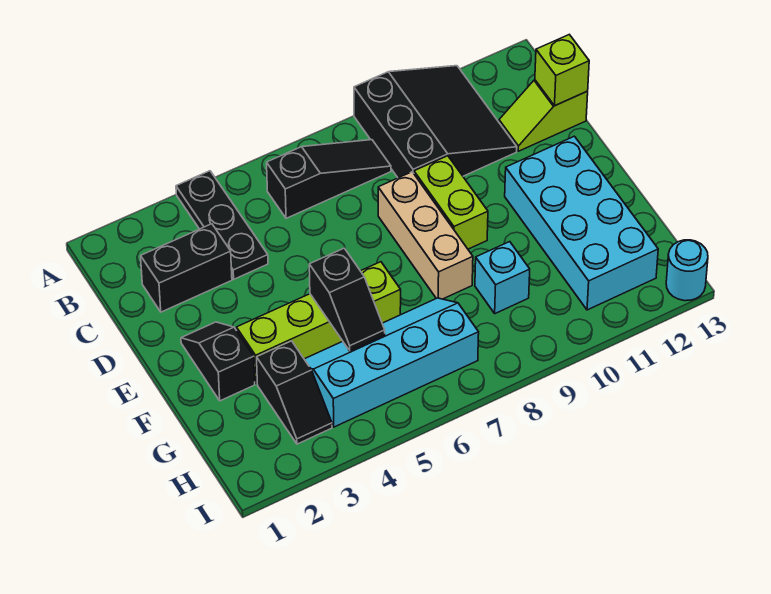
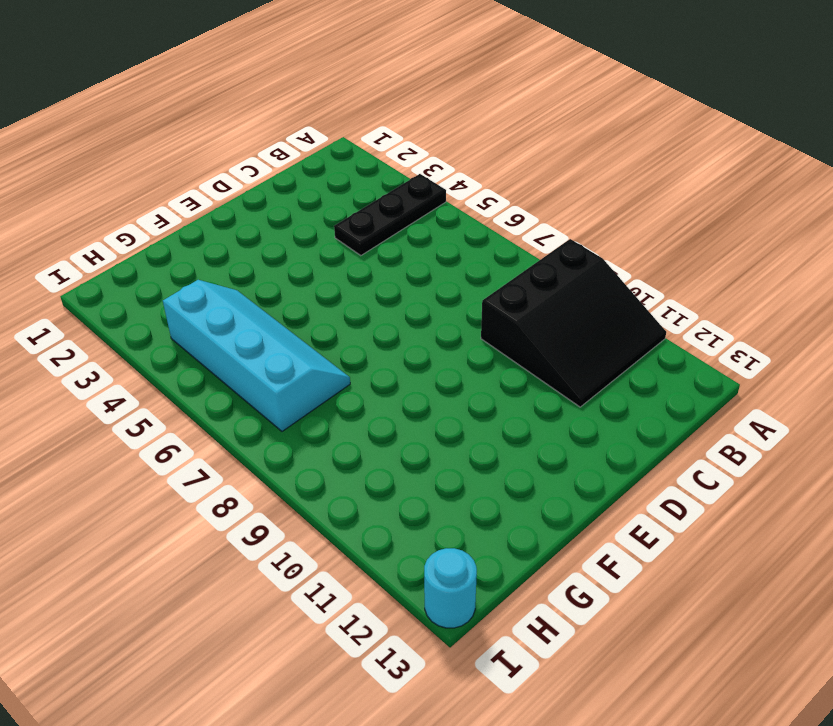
none -> black 1x3 slope [267,140,391,218]
none -> black 1x2 brick [141,224,232,312]
none -> lime 1x2 slope [499,80,588,151]

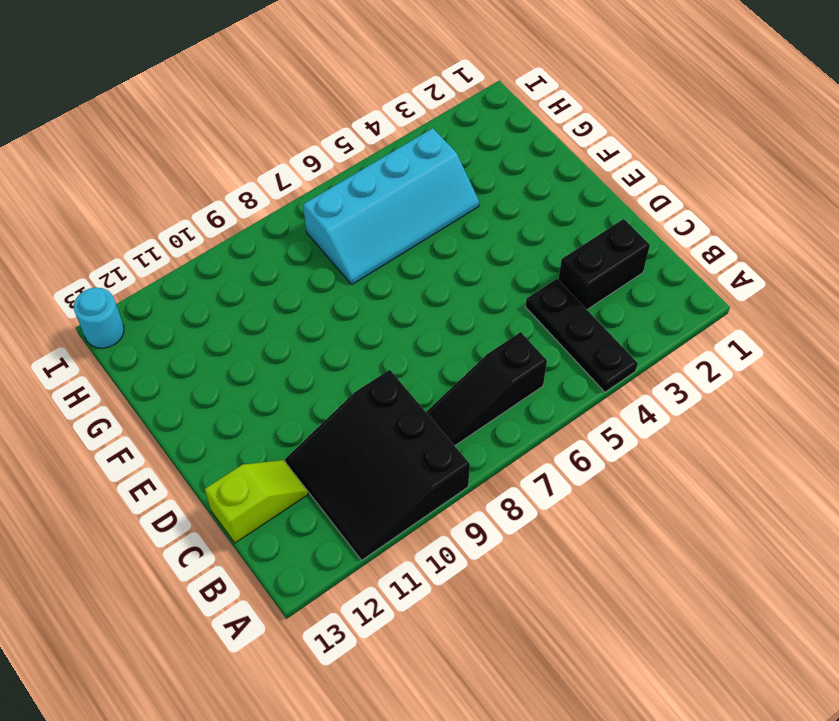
none -> tan 1x3 brick [378,172,473,299]
none -> lime 1x2 brick [414,156,488,249]
none -> black 1x2 slope [181,322,255,401]

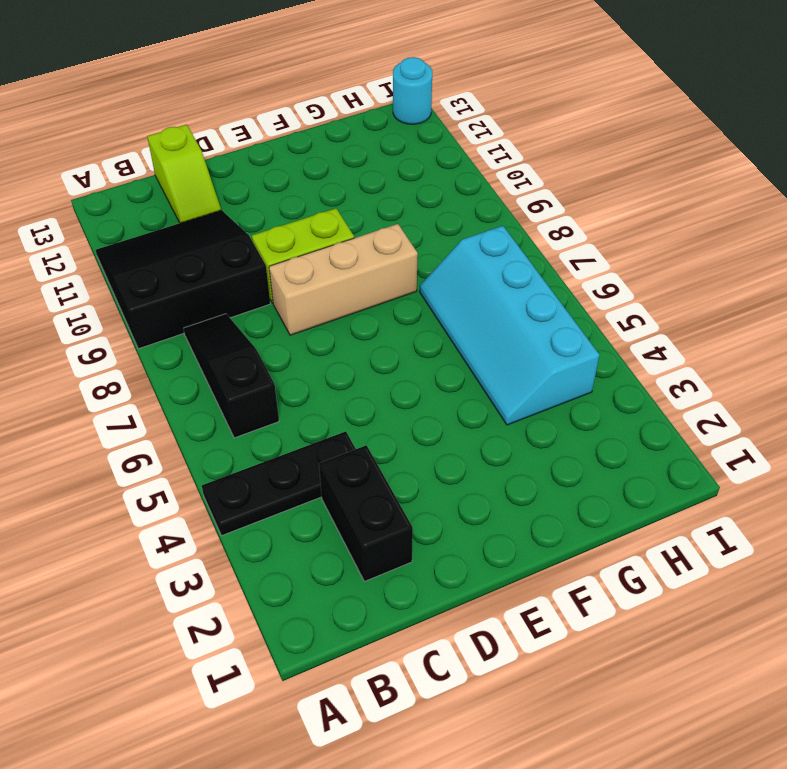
none -> black 1x2 slope [181,322,255,401]
none -> cyan 2x4 brick [505,136,658,310]
none -> lime 1x4 brick [236,262,401,384]

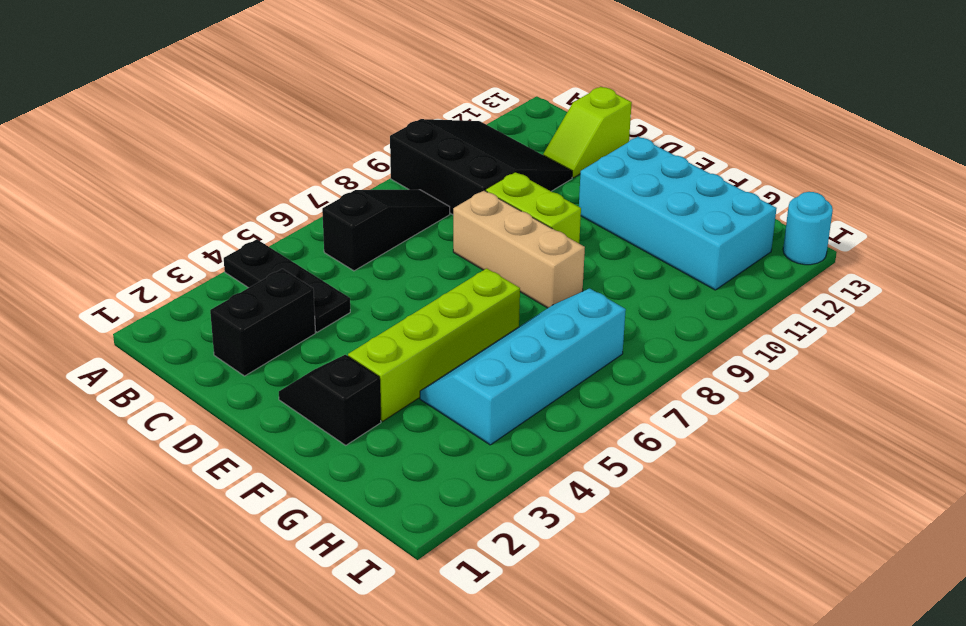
none -> black 1x2 slope [257,341,332,444]
none -> cyan 1x1 brick [475,242,530,314]
none -> lime 1x1 brick [535,35,589,106]

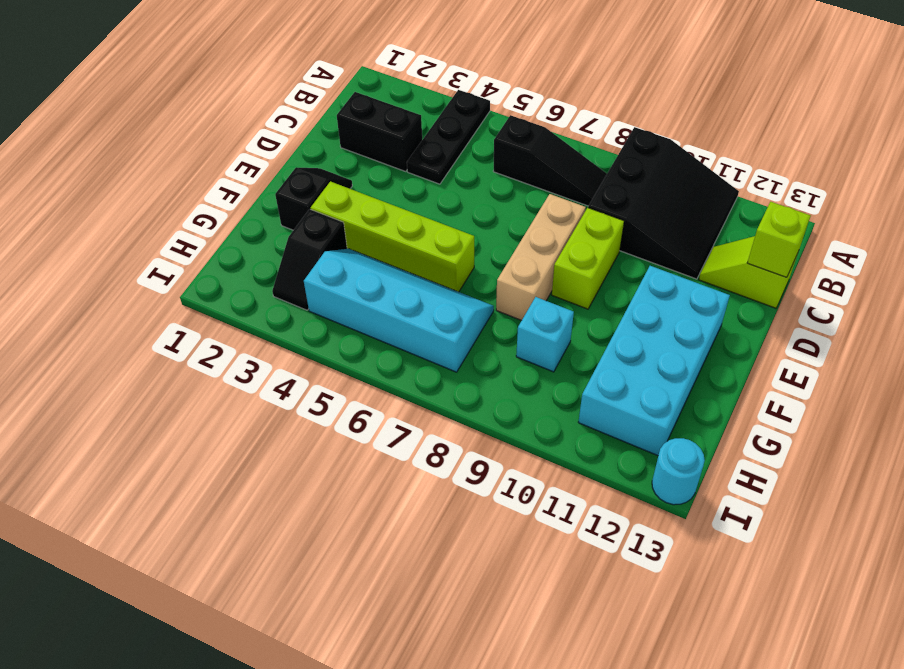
none -> black 1x2 slope [309,248,385,351]

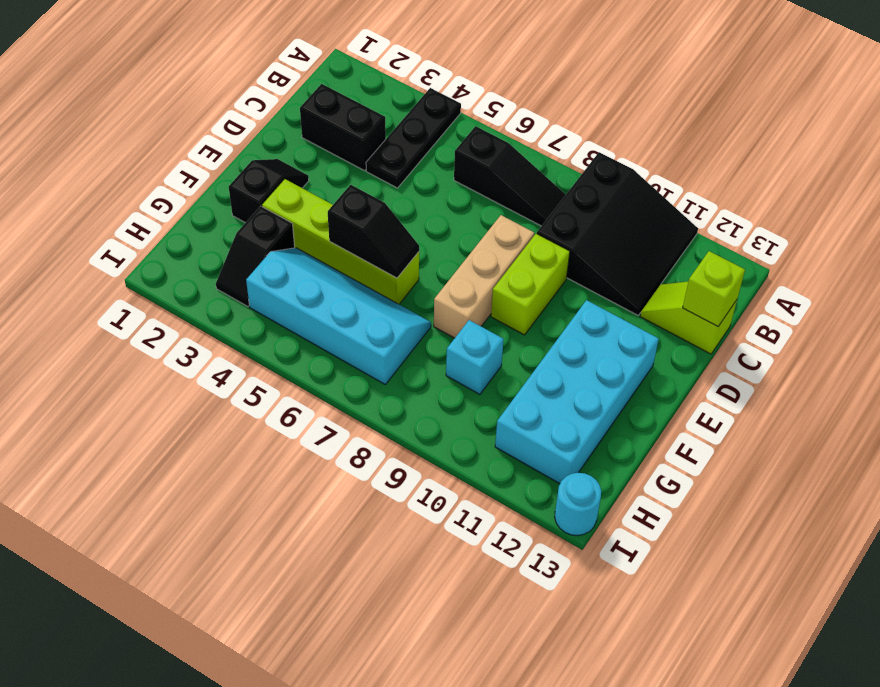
black 1x2 slope [328,185,419,278] -> black 1x2 slope turned to [309,248,385,351]

